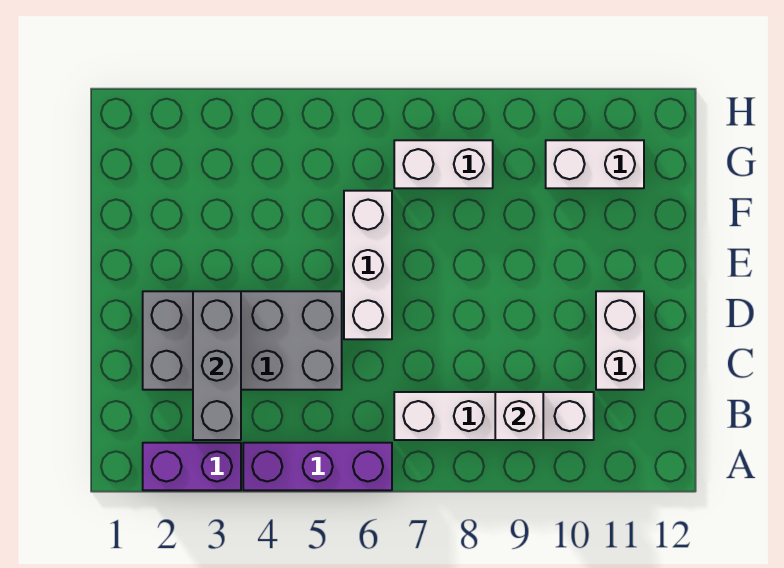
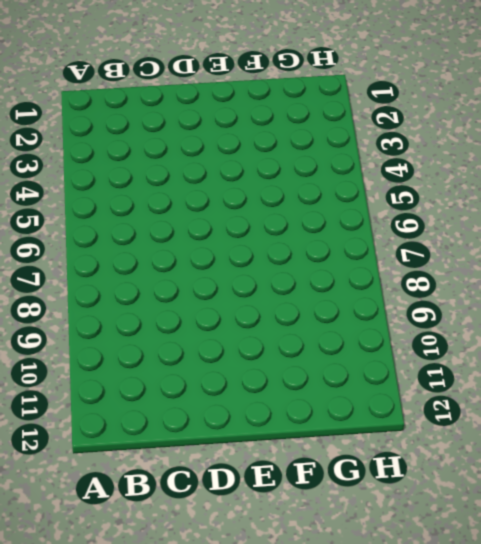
none -> purple 1x2 brick [143,443,241,490]
none -> purple 1x3 brick [243,443,392,490]

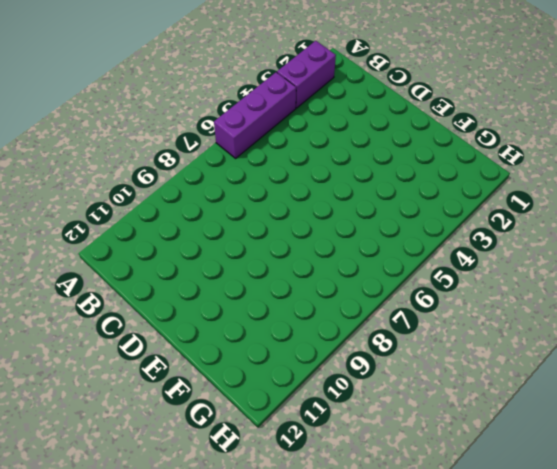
none -> white 1x4 brick [394,392,594,440]
none -> grey 2x4 brick [143,291,342,390]

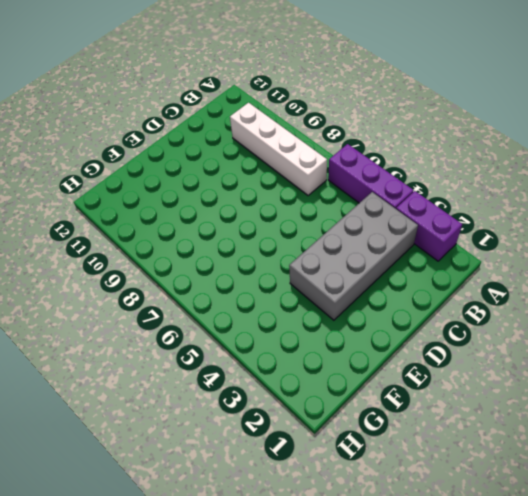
grey 2x4 brick [289,192,418,320] -> grey 2x4 brick turned to [143,291,342,390]
none -> white 1x2 brick [596,291,644,390]
none -> white 1x3 brick [344,191,392,339]

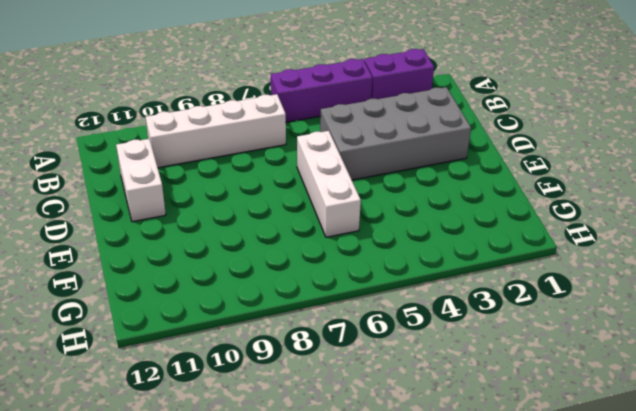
none -> white 1x2 brick [394,140,493,188]
none -> white 1x2 brick [546,140,644,188]

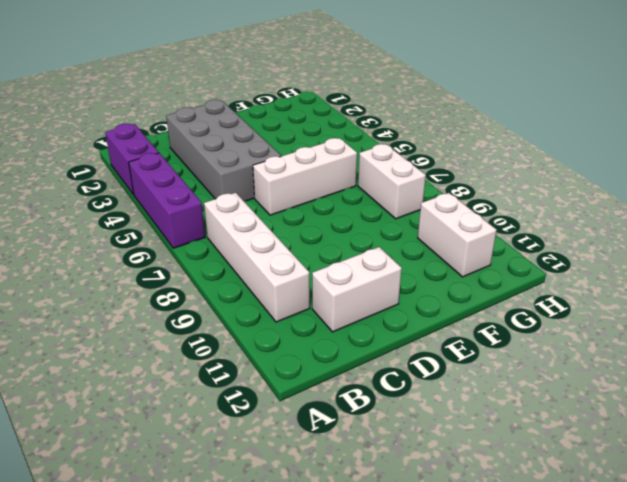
none -> grey 1x3 brick [193,291,241,440]
none -> white 1x1 brick [495,392,543,440]

